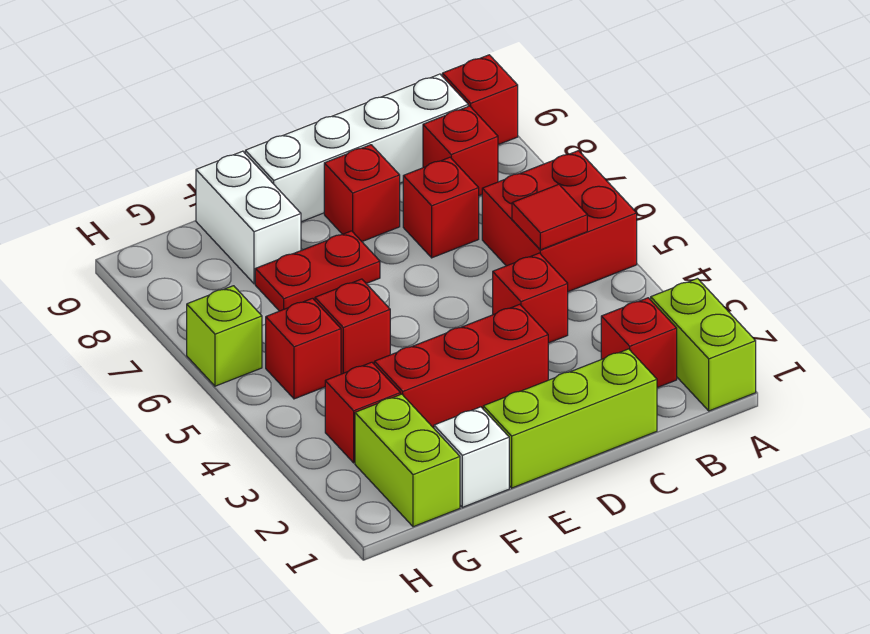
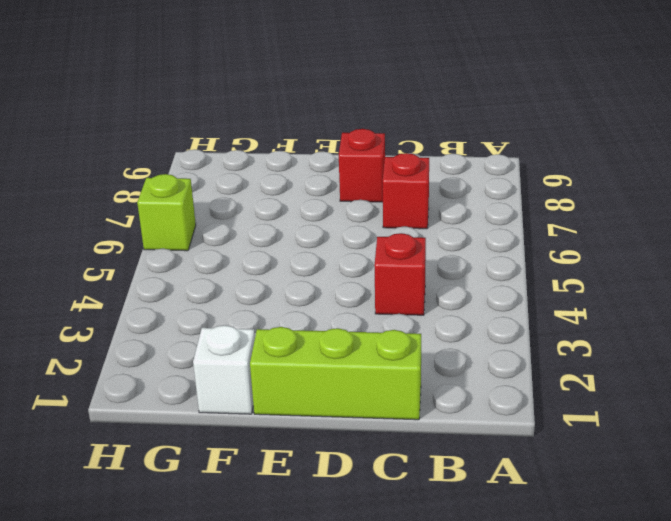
none -> lime 1x2 brick [651,278,756,411]
none -> red 2x2 brick [482,151,637,292]
none -> red 1x1 brick [442,55,518,145]

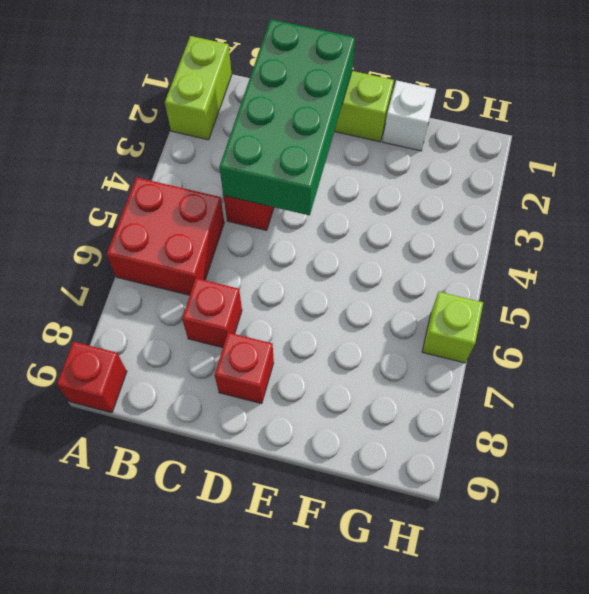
green 2x4 brick [219,19,355,215] -> none
none -> red 1x1 brick [601,298,677,388]
none -> red 1x1 brick [423,106,498,196]
none -> white 1x4 brick [245,74,468,222]

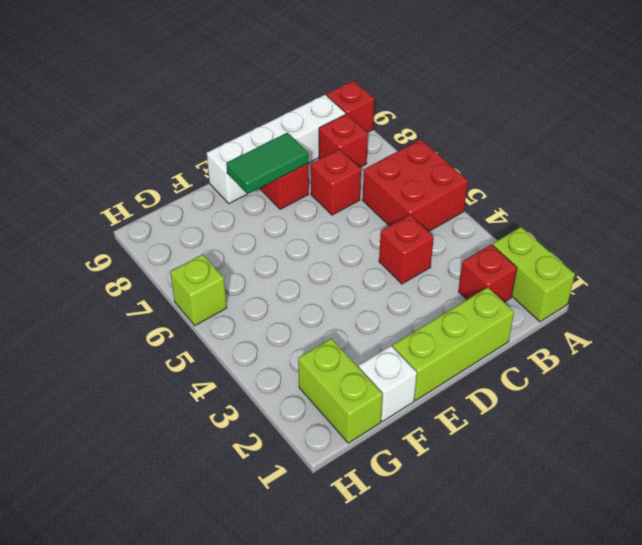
green 1x2 tile [226,133,308,194] -> none
none -> red 1x3 brick [374,304,548,428]
none -> red 1x2 plate [255,231,380,311]
none -> red 1x1 brick [315,279,390,374]

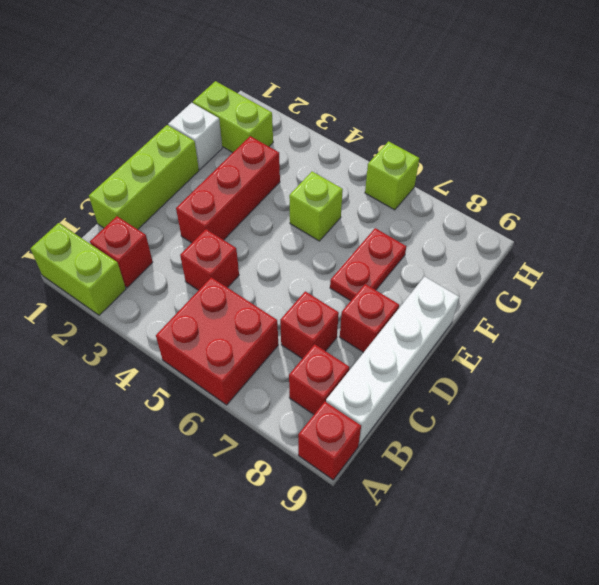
lime 1x1 brick [289,172,343,241] -> red 1x1 brick [315,279,390,374]
none -> white 1x2 brick [196,151,301,284]
none -> red 1x1 brick [325,362,400,463]
none -> red 1x1 brick [266,298,341,399]

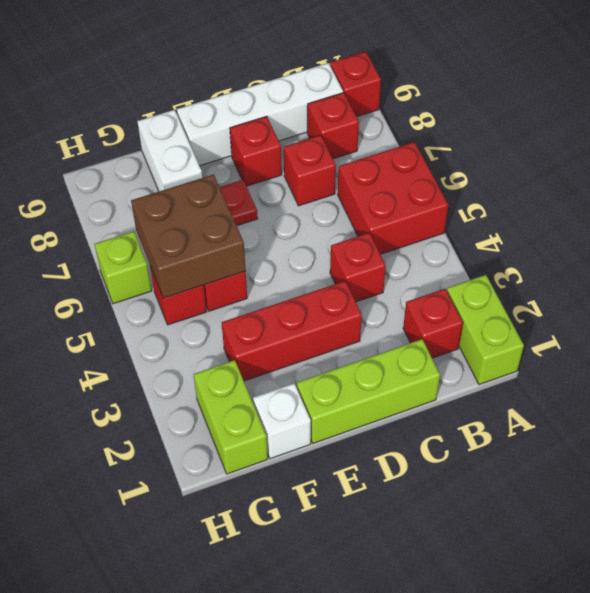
brown 2x2 brick [131,174,246,298] -> none
none -> red 1x1 brick [325,362,400,463]
none -> red 1x1 tile [512,184,587,250]

